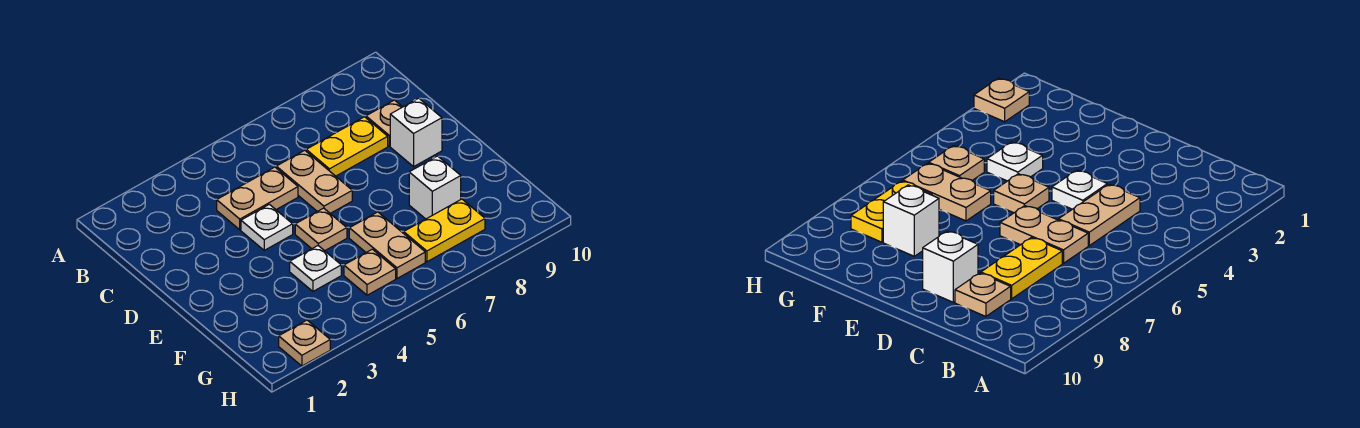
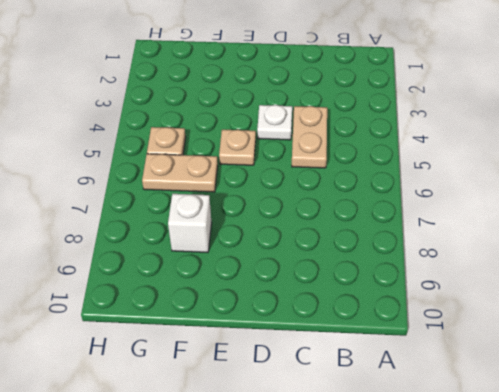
none -> tan 1x2 plate [276,150,352,213]
none -> yellow 1x2 plate [306,117,388,176]
none -> tan 1x1 plate [366,100,402,146]

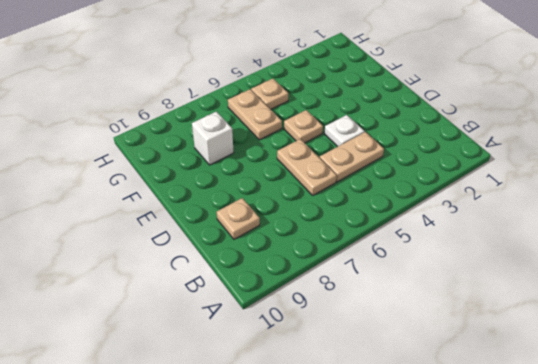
none -> yellow 1x2 plate [306,117,388,176]
none -> white 1x1 brick [390,98,442,167]
none -> white 1x1 plate [290,246,341,291]

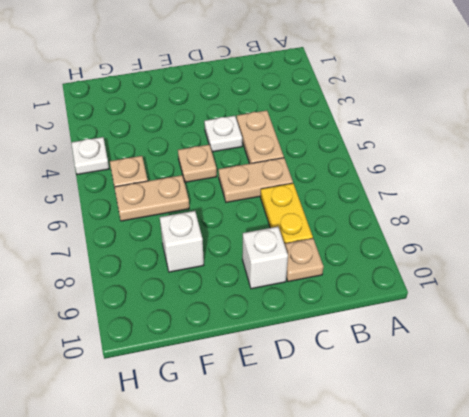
white 1x1 plate [71,137,109,175] -> white 1x1 plate moved to [290,246,341,291]
none -> yellow 1x2 plate [404,199,485,262]
none -> tan 1x1 plate [279,320,330,366]

